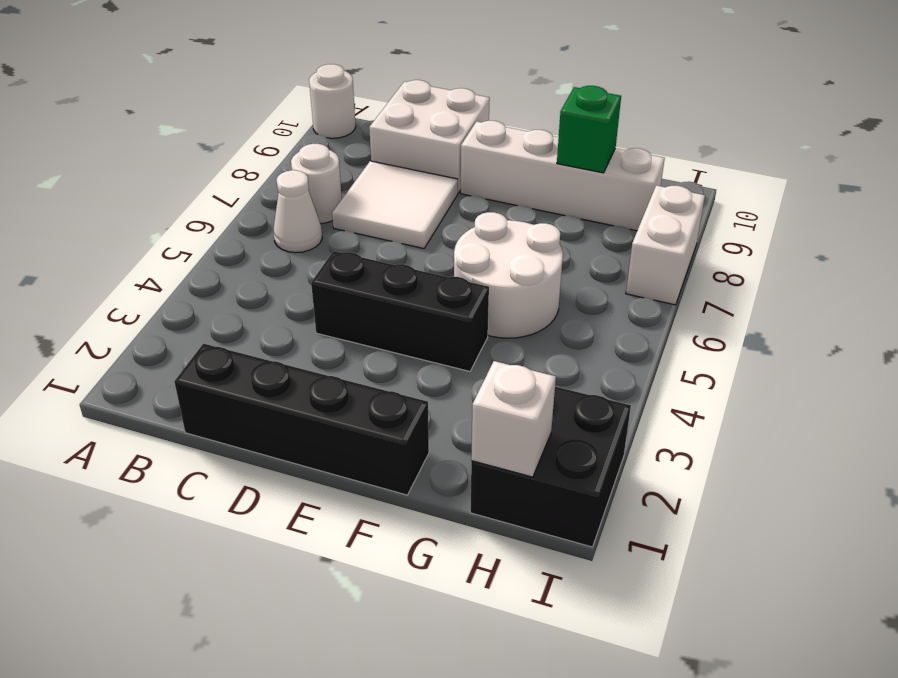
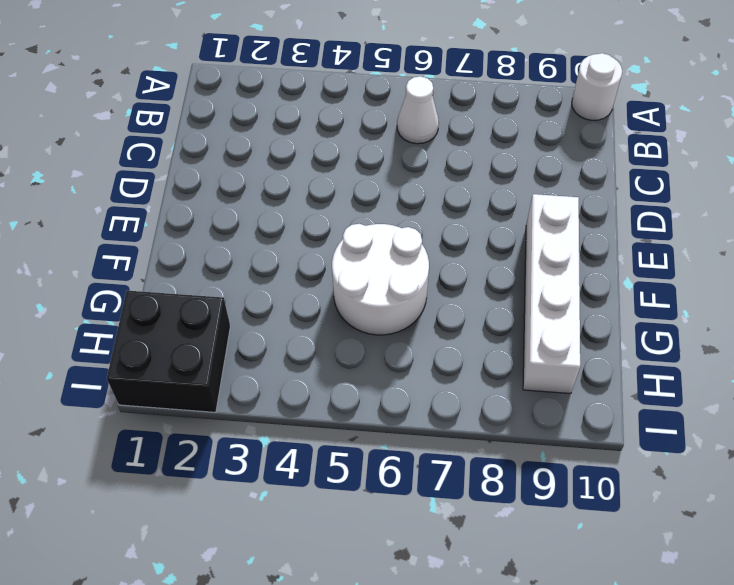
none -> white 1x1 round brick [291,144,342,224]
none -> black 1x4 brick [174,344,429,495]
none -> white 2x2 tile [332,161,458,249]

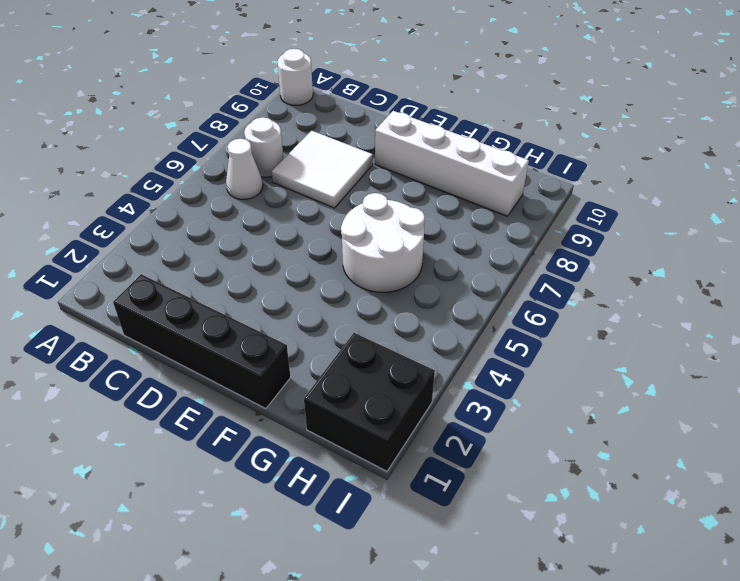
none -> white 2x2 brick [369,80,490,193]
none -> black 1x3 brick [311,251,489,371]
none -> white 1x2 brick [626,185,705,305]

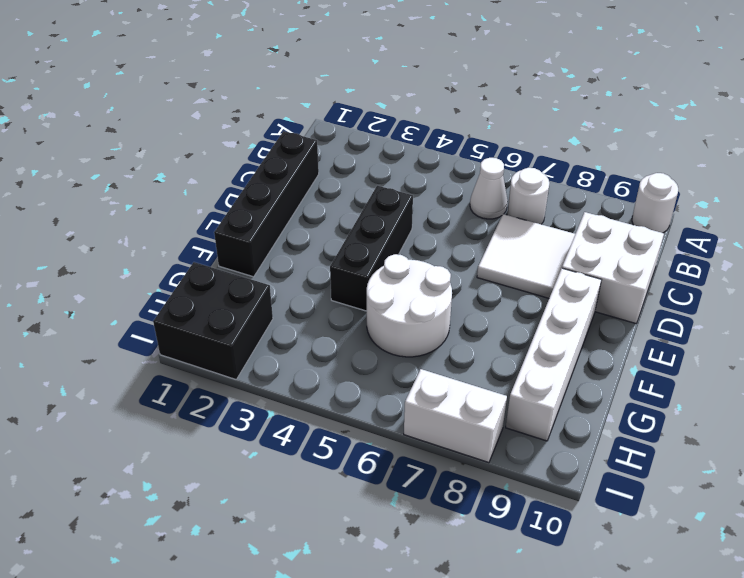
none -> green 1x1 brick [557,86,621,173]
none -> white 1x1 brick [471,361,556,477]

